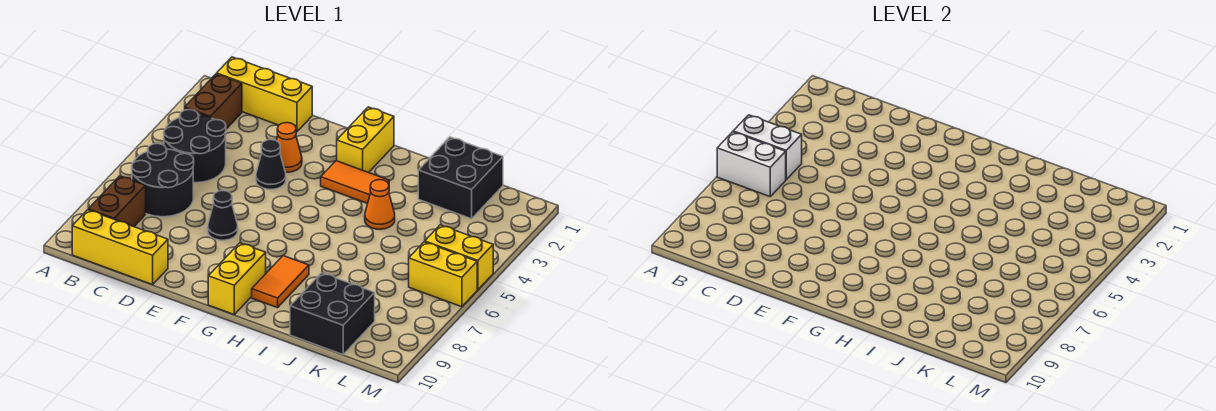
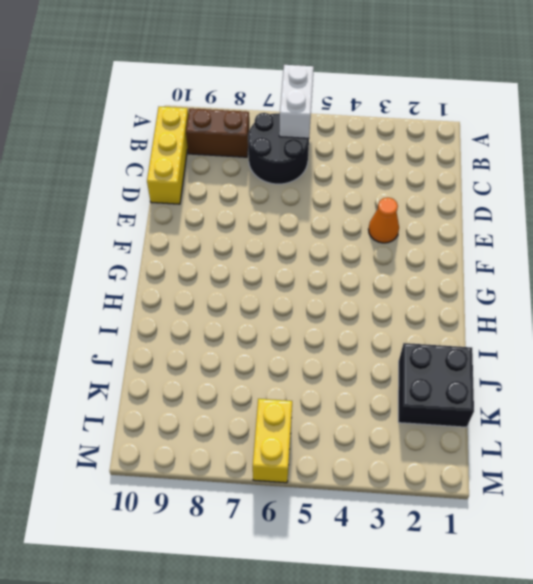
none -> yellow 1x3 brick [217,57,312,132]
none -> brown 1x2 brick [185,74,242,129]
none -> black 2x2 round brick [164,110,226,183]

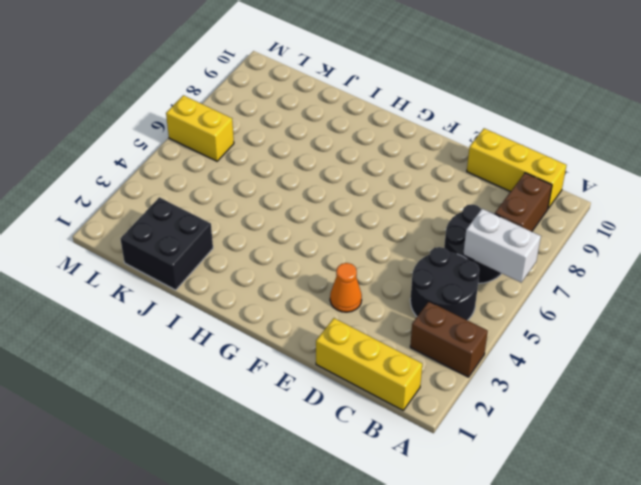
brown 1x2 brick [410,302,488,377] -> brown 1x2 brick turned to [185,74,242,129]
none -> black 1x1 cone [256,140,286,189]
none -> black 1x1 cone [208,191,238,240]
none -> yellow 1x2 brick [336,107,394,173]

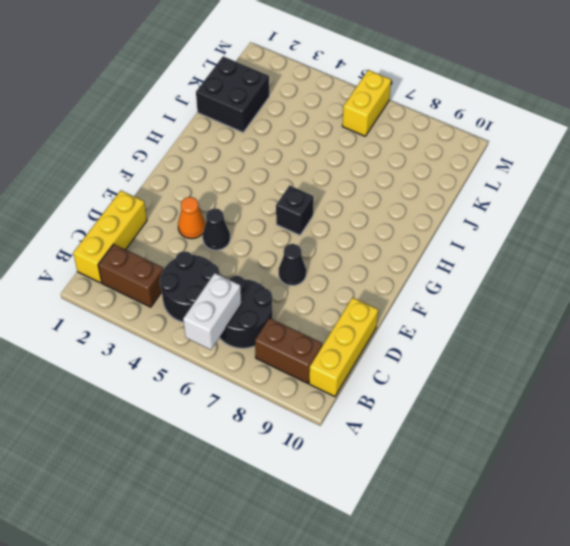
black 1x1 brick [276,185,314,235] -> none
none -> yellow 1x2 brick [336,107,394,173]
none -> orange 1x2 tile [321,161,389,204]
none -> yellow 1x2 brick [208,243,266,314]

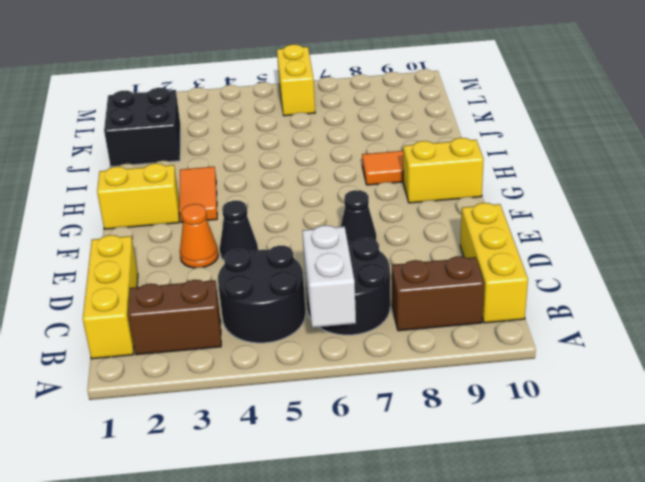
none -> orange 1x1 cone [365,180,395,229]
none -> black 2x2 brick [290,273,375,354]
none -> yellow 1x2 brick [425,225,493,290]

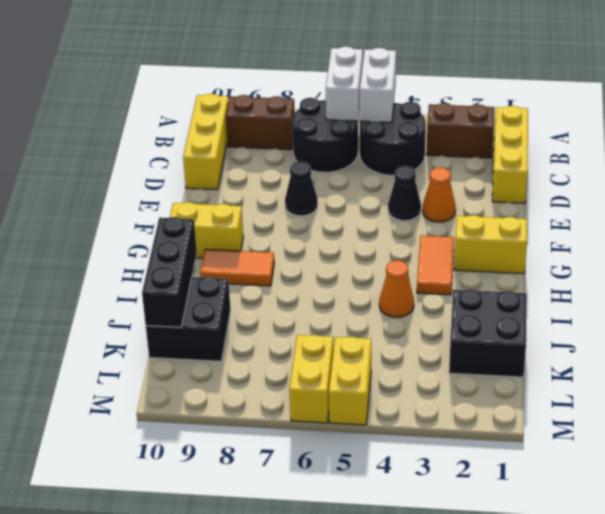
black 1x3 brick [142,217,197,327] -> none

